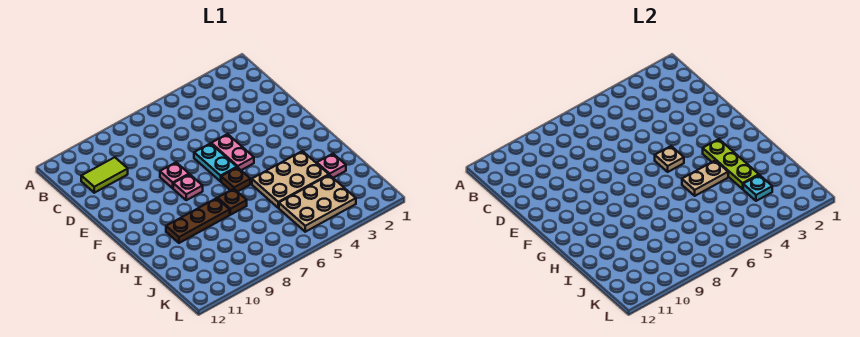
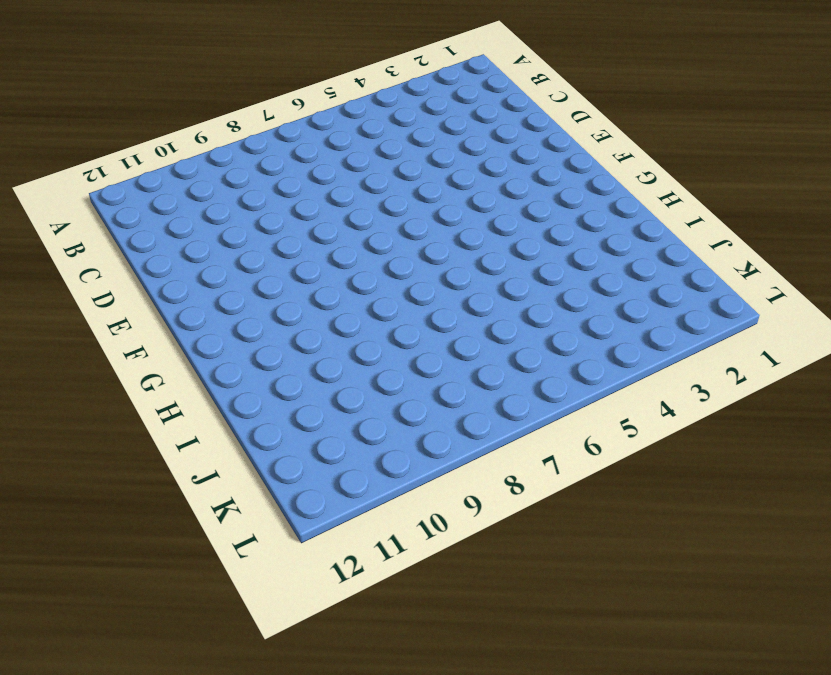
none -> lime 1x2 tile [81,157,128,193]
none -> pink 1x2 plate [211,134,254,170]
none -> cyan 1x2 plate [194,143,237,181]

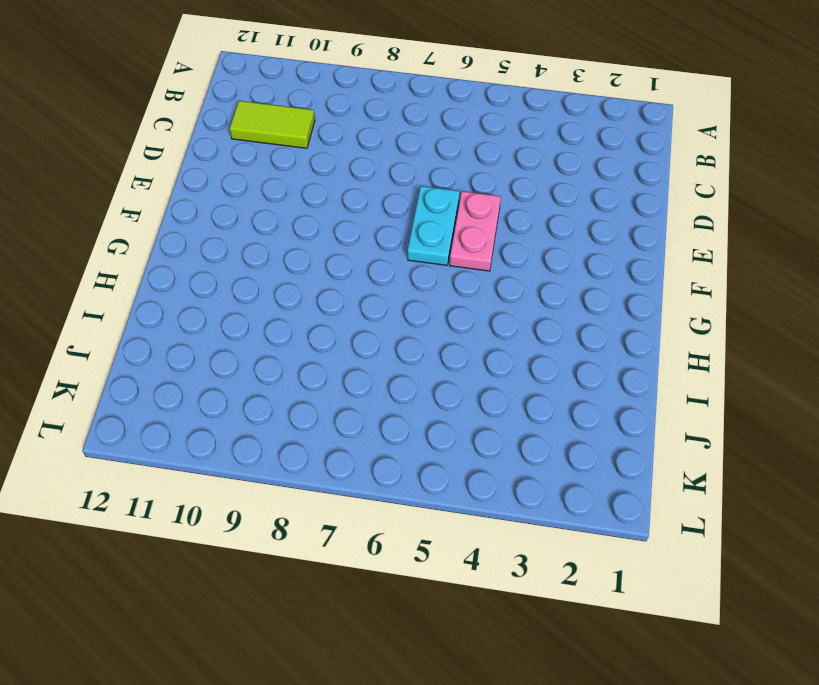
none -> pink 1x1 plate [160,162,189,188]
none -> pink 1x1 plate [173,174,203,200]
none -> brown 1x1 plate [221,167,250,192]

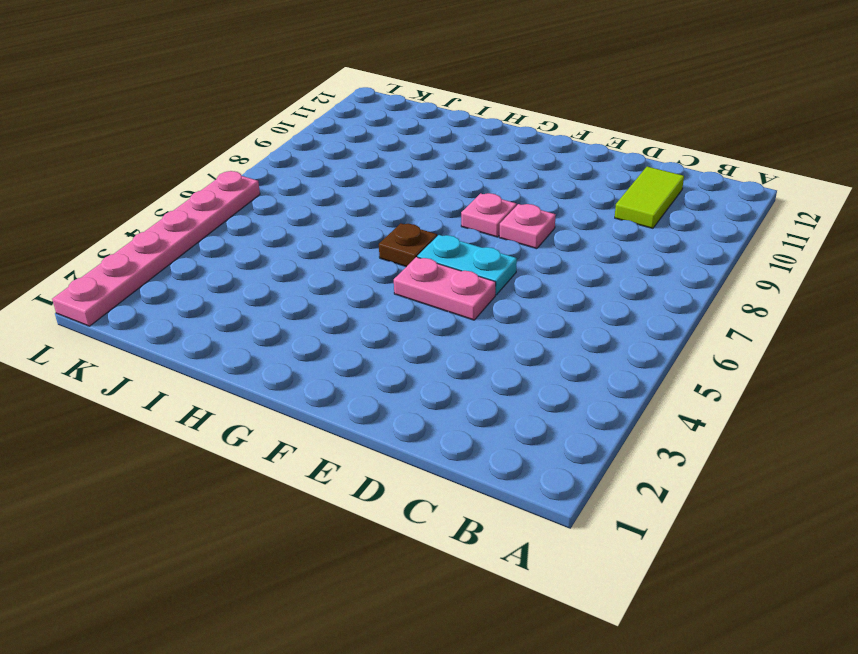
pink 1x6 plate [52,171,260,326] -> none
none -> tan 2x3 plate [252,151,329,208]
none -> brown 1x1 plate [218,189,247,215]
none -> brown 1x3 plate [166,198,230,243]

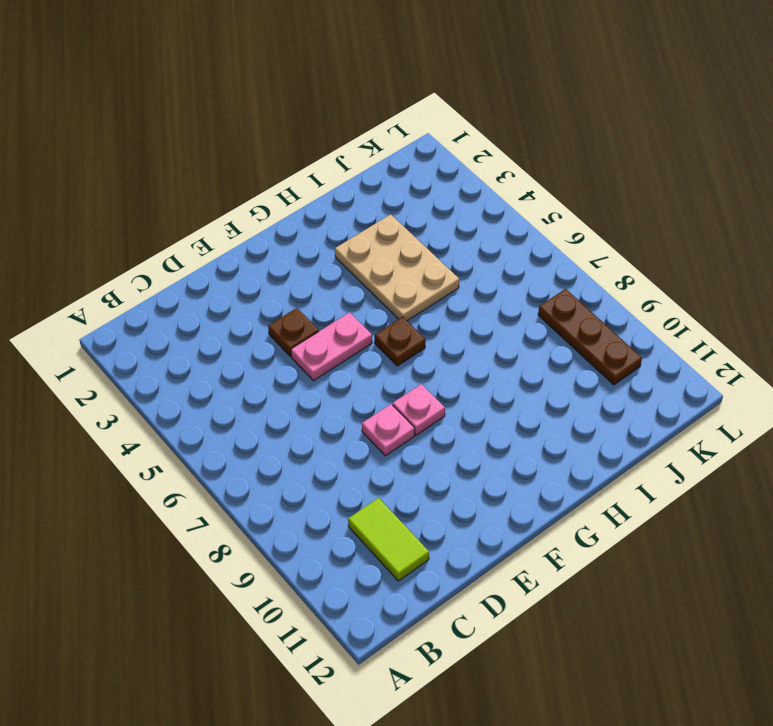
brown 1x1 plate [268,308,319,357] -> brown 1x1 plate moved to [218,189,247,215]
brown 1x3 plate [538,289,642,385] -> brown 1x3 plate moved to [166,198,230,243]
none -> cyan 1x2 plate [194,143,237,181]
none -> pink 1x1 plate [317,154,346,178]
none -> tan 2x3 plate [279,175,356,232]

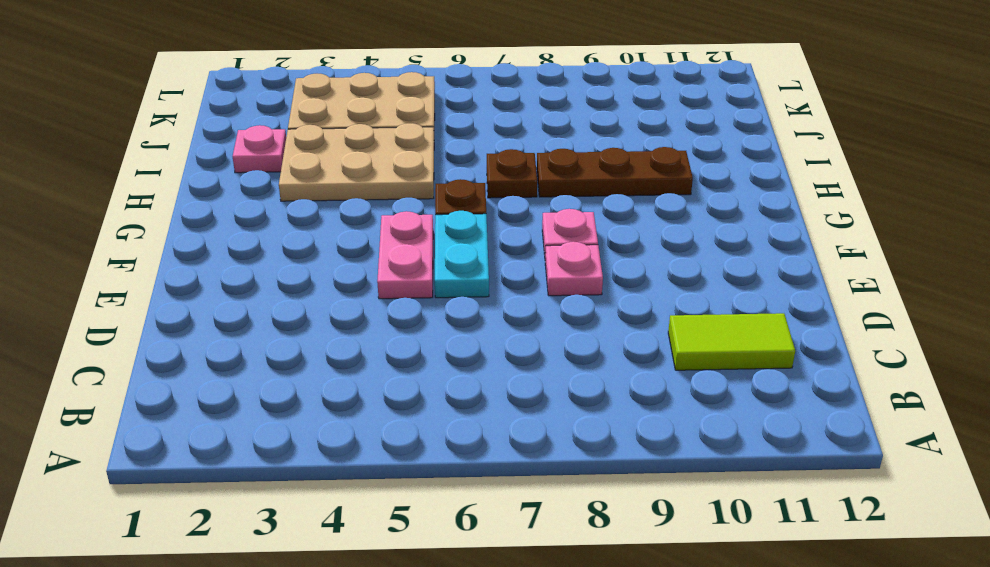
none -> tan 1x1 plate [655,146,684,172]
none -> lime 1x3 plate [703,139,759,189]
none -> tan 1x2 plate [682,160,728,196]

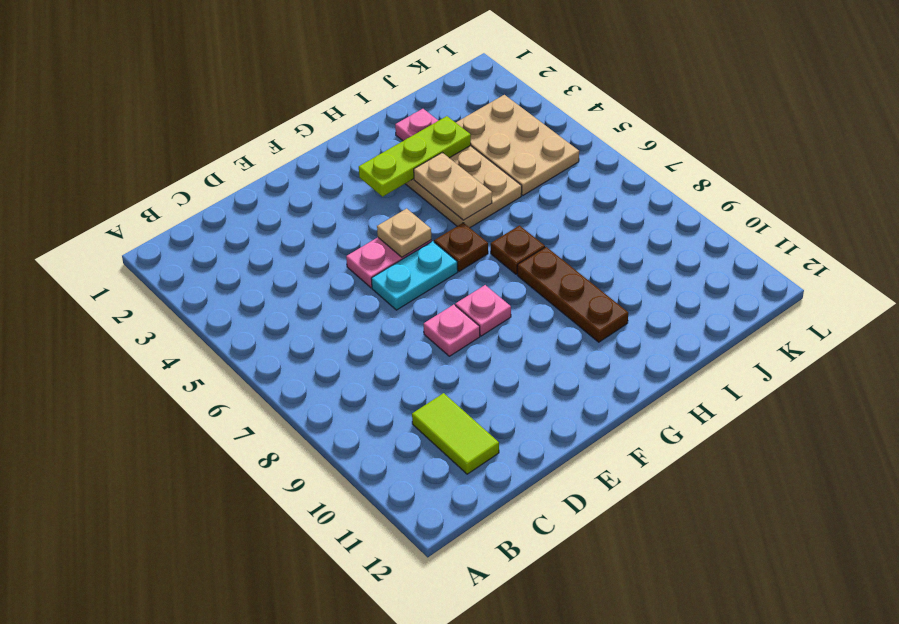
none -> cyan 1x1 plate [743,175,772,201]

